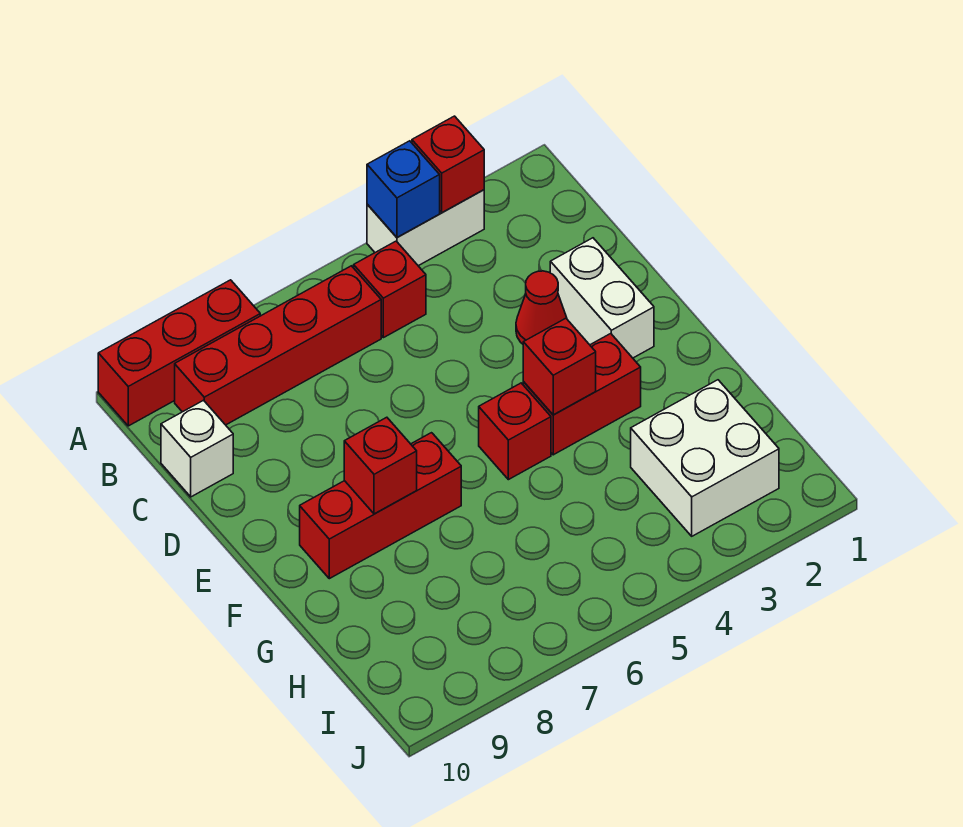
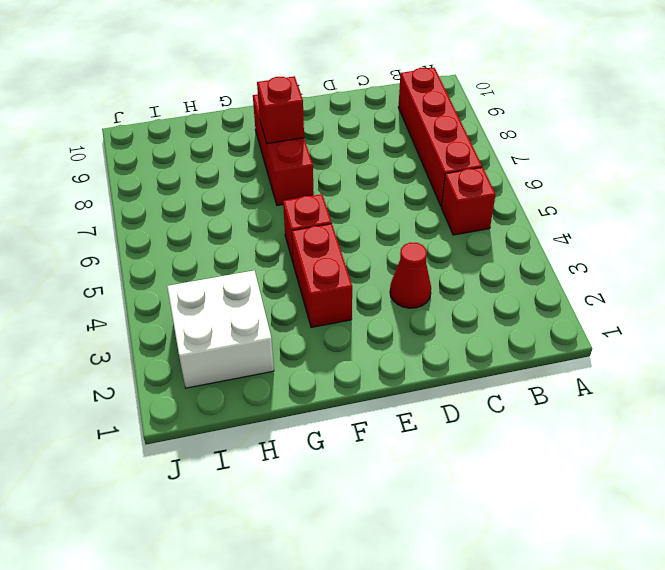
none -> white 1x2 brick [367,190,484,266]
none -> red 1x3 brick [98,280,260,426]
none -> white 1x1 brick [161,400,233,497]

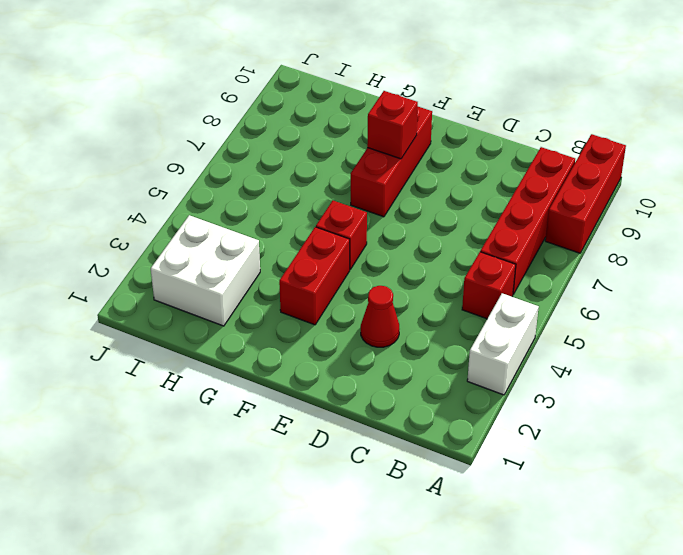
none -> white 1x1 brick [161,400,233,497]
none -> white 1x2 brick [550,238,654,358]
none -> red 1x1 brick [412,116,484,212]

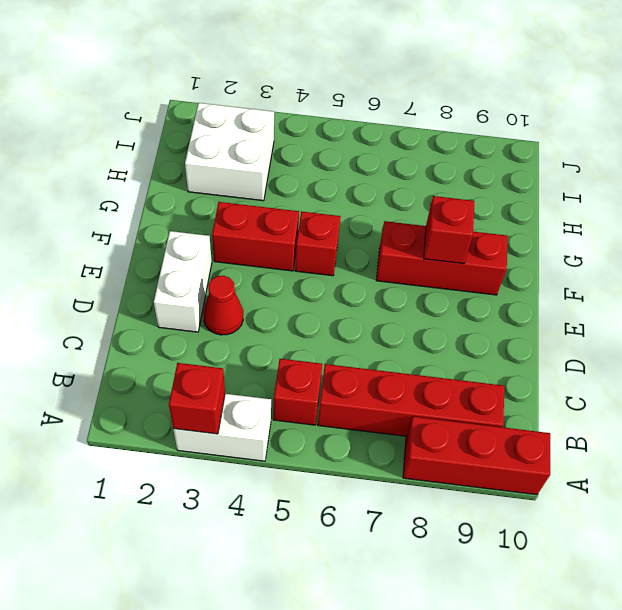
none -> white 1x1 brick [161,400,233,497]
none -> blue 1x1 brick [367,141,440,237]
none -> red 1x1 brick [523,318,596,415]

